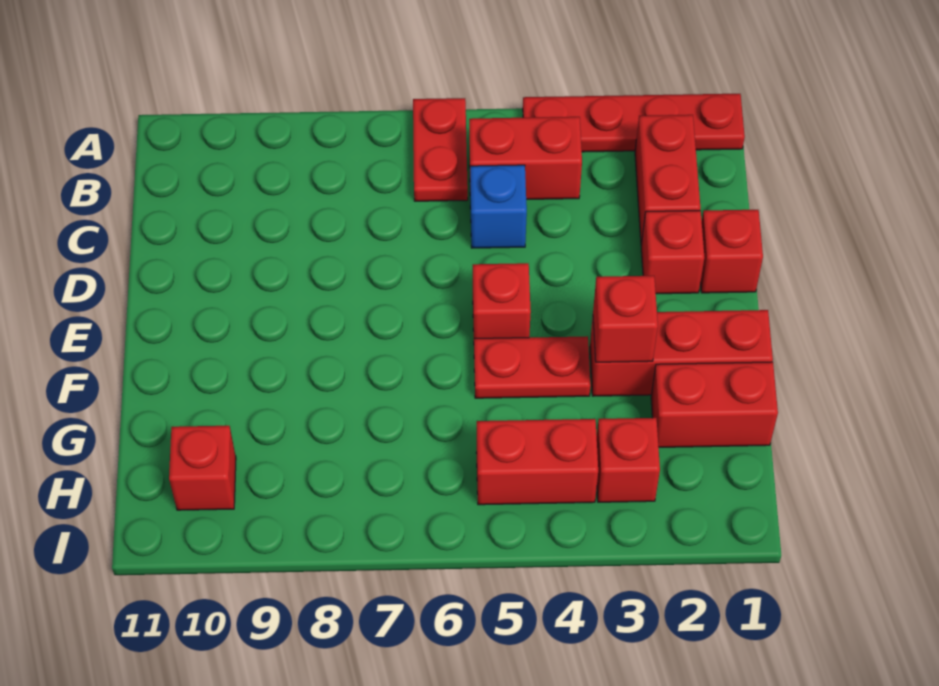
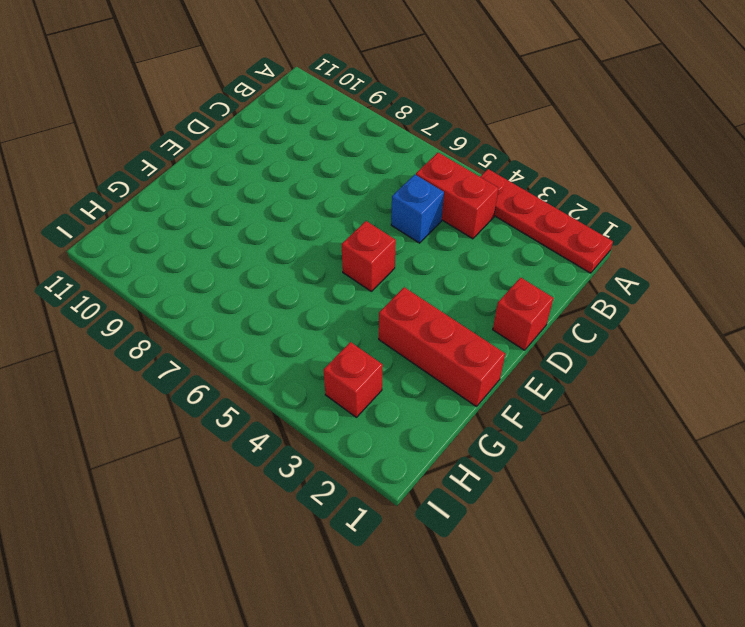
none -> red 1x2 plate [413,98,468,201]
none -> red 1x2 brick [635,115,700,245]
none -> red 1x1 brick [641,211,704,294]

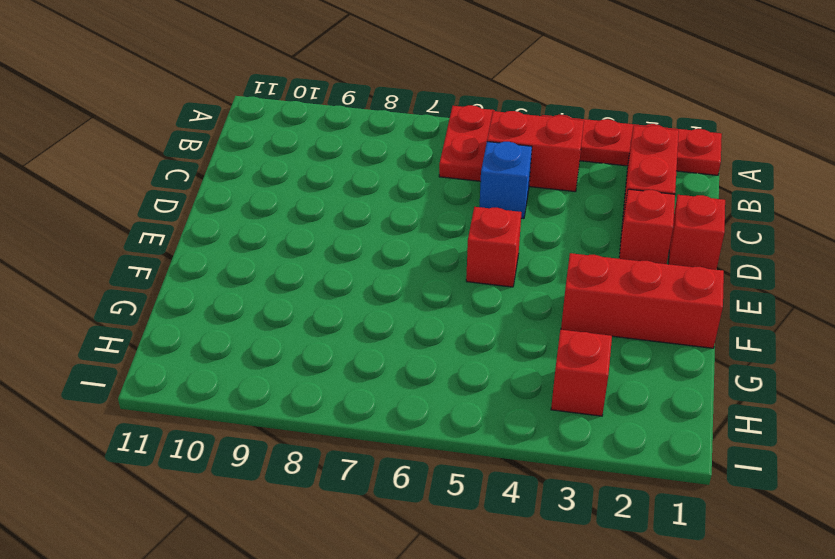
none -> red 1x2 plate [474,336,591,398]
none -> red 1x2 brick [651,362,778,447]
none -> red 1x2 brick [476,419,598,505]

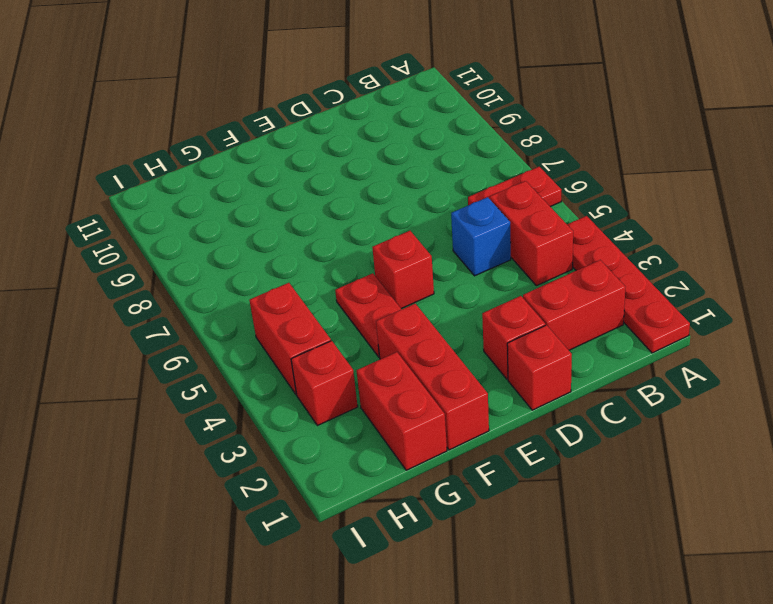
none -> red 1x1 brick [169,426,236,510]
none -> red 1x1 brick [593,276,658,362]

